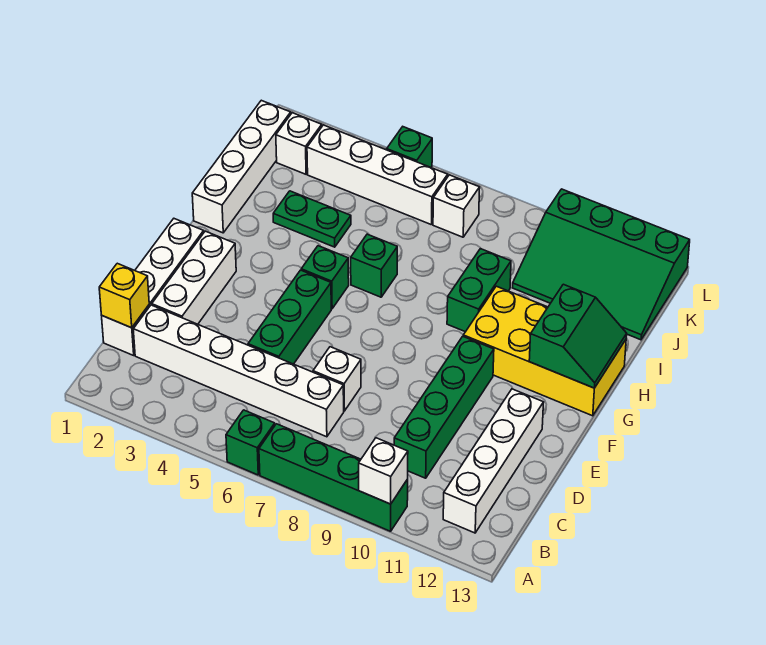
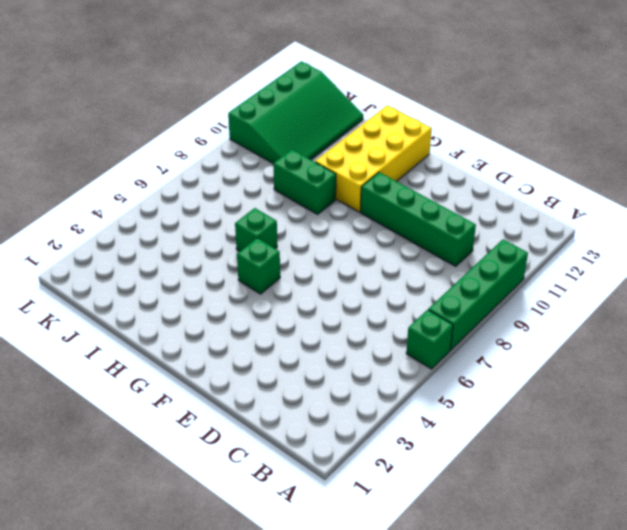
none -> white 1x4 brick [443,389,544,533]
none -> white 1x4 brick [102,219,204,355]
none -> white 1x6 brick [133,305,344,437]

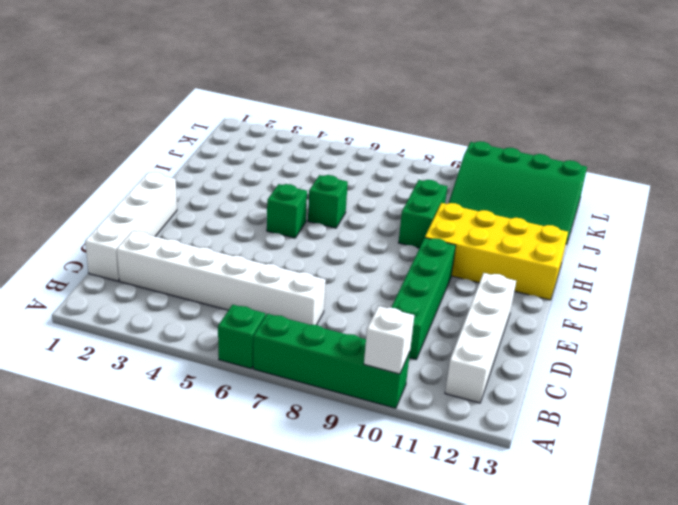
none -> white 1x3 brick [152,231,236,324]
none -> green 1x3 brick [248,270,331,364]
none -> white 1x1 brick [313,347,361,411]

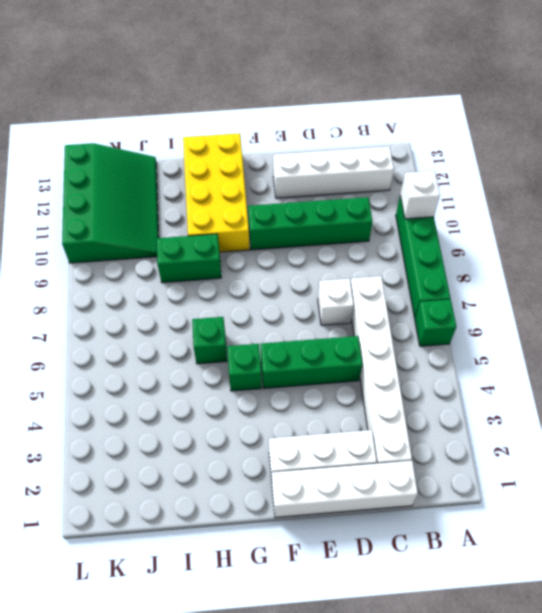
none -> white 1x4 brick [192,100,291,233]
none -> green 1x2 plate [273,191,351,247]
none -> white 1x1 brick [276,113,322,174]

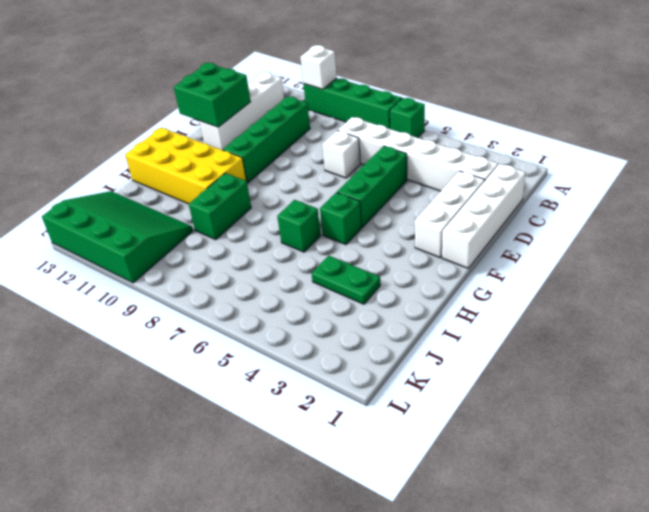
green 2x2 brick [174,63,251,127] -> none
none -> white 1x4 brick [192,100,291,233]
none -> white 1x1 brick [276,113,322,174]
none -> white 1x4 brick [307,125,448,225]

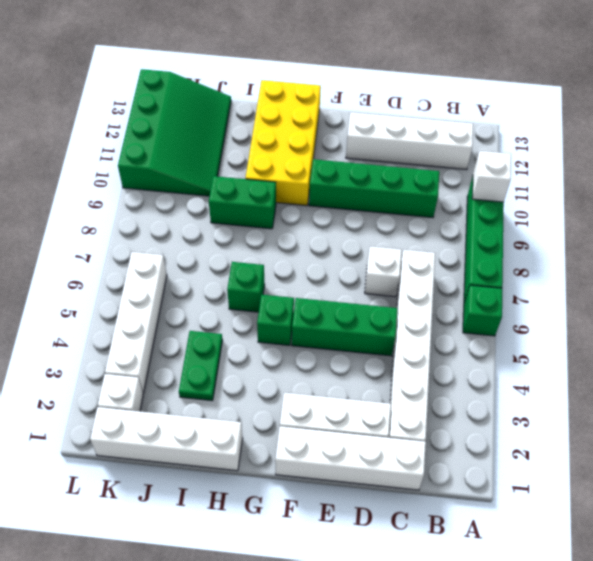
none -> white 1x1 brick [433,175,480,237]
none -> green 1x1 brick [387,127,432,167]
none -> yellow 1x1 brick [99,263,149,328]

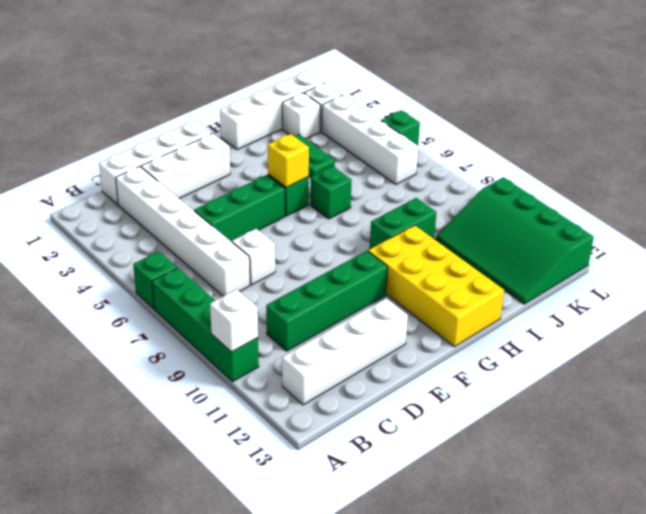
yellow 1x1 brick [268,134,309,187] -> yellow 1x1 brick moved to [99,263,149,328]
white 1x1 brick [282,93,320,139] -> white 1x1 brick moved to [433,175,480,237]
none -> green 2x2 slope [529,284,627,388]

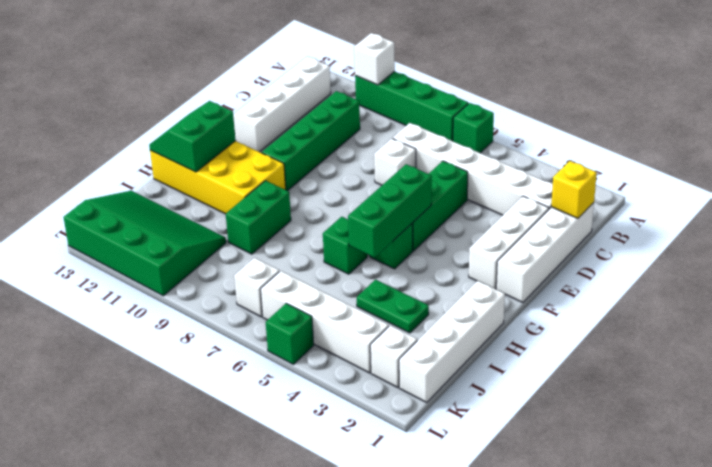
green 1x3 brick [348,164,432,258] -> none

